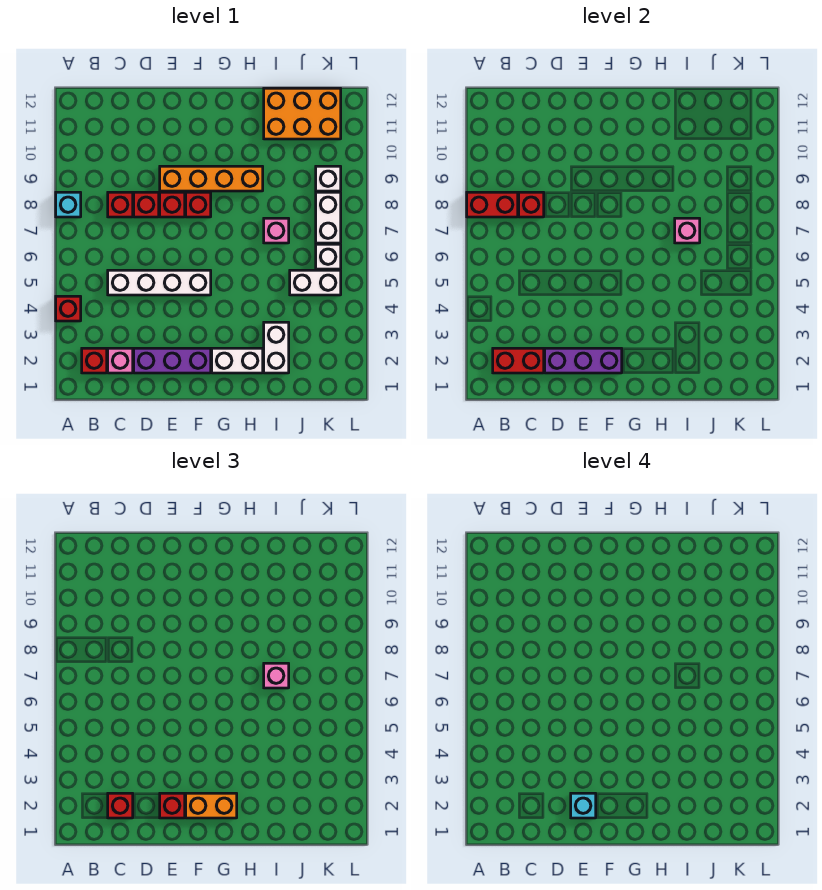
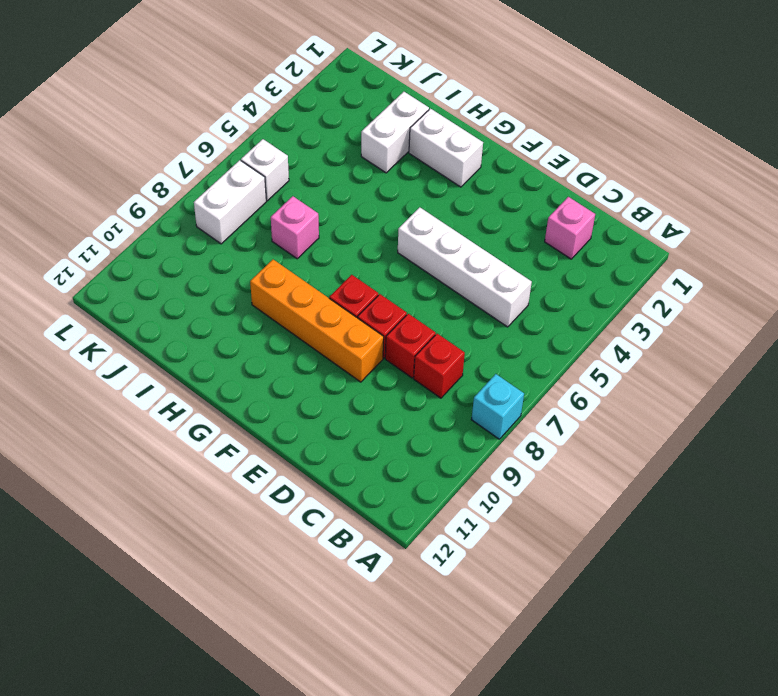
none -> red 1x1 brick [56,296,81,321]
none -> red 1x1 brick [82,348,107,373]
none -> purple 1x3 brick [134,348,211,373]

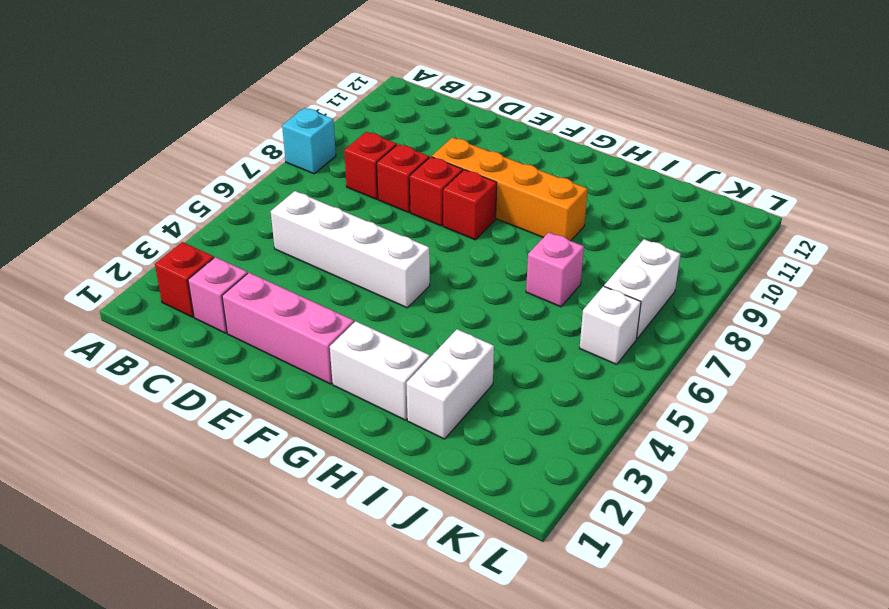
pink 1x3 brick [222,273,354,384] -> purple 1x3 brick [134,348,211,373]
none -> red 1x1 brick [56,296,81,321]
none -> orange 2x3 brick [264,88,341,139]
none -> white 1x2 brick [290,270,341,295]

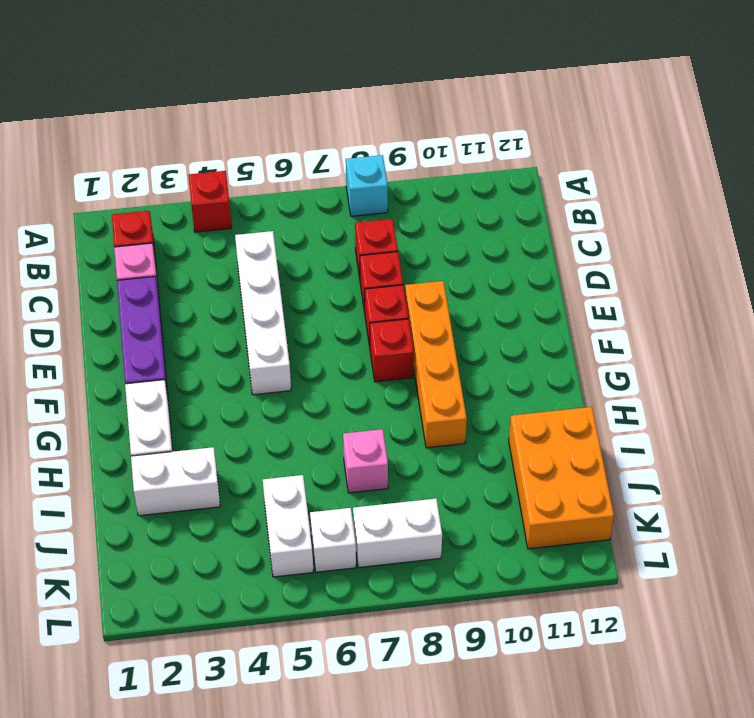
none -> white 1x1 brick [316,166,341,191]
none -> red 1x2 brick [467,192,518,217]
none -> red 1x2 brick [493,348,544,373]

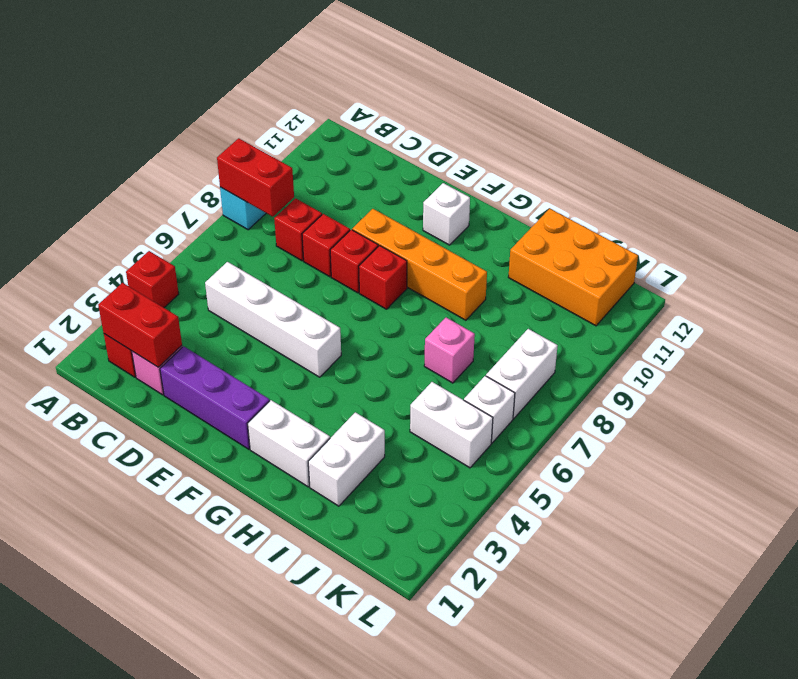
white 1x1 brick [423,183,470,245] -> white 1x1 brick moved to [316,166,341,191]
none -> red 1x1 brick [519,192,544,217]
none -> purple 1x3 brick [545,348,622,373]
none -> pink 1x1 brick [675,218,700,243]

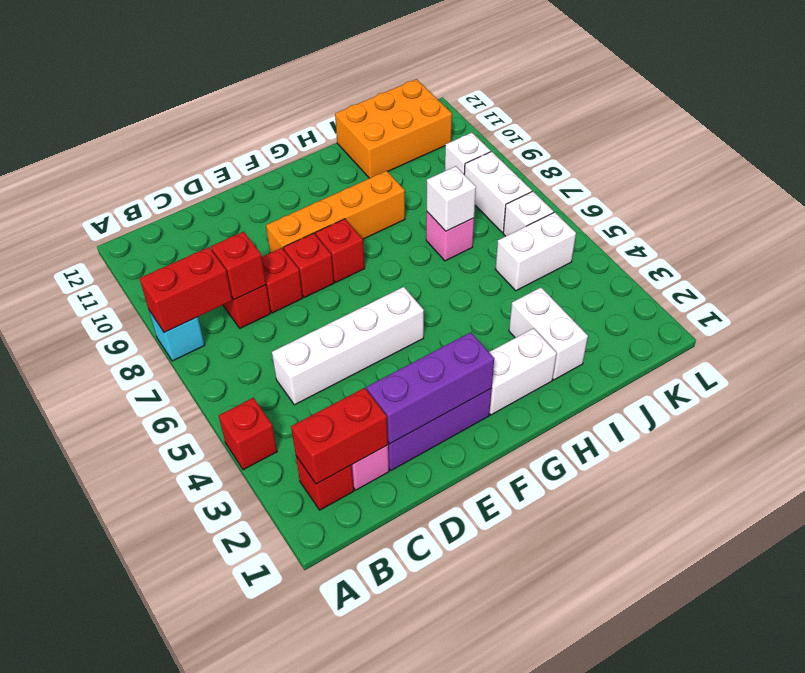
white 1x1 brick [427,166,476,231] -> pink 1x1 brick [675,218,700,243]
none -> red 1x1 brick [108,793,133,818]
none -> red 1x1 brick [160,793,185,818]
none -> orange 1x2 brick [186,793,237,818]

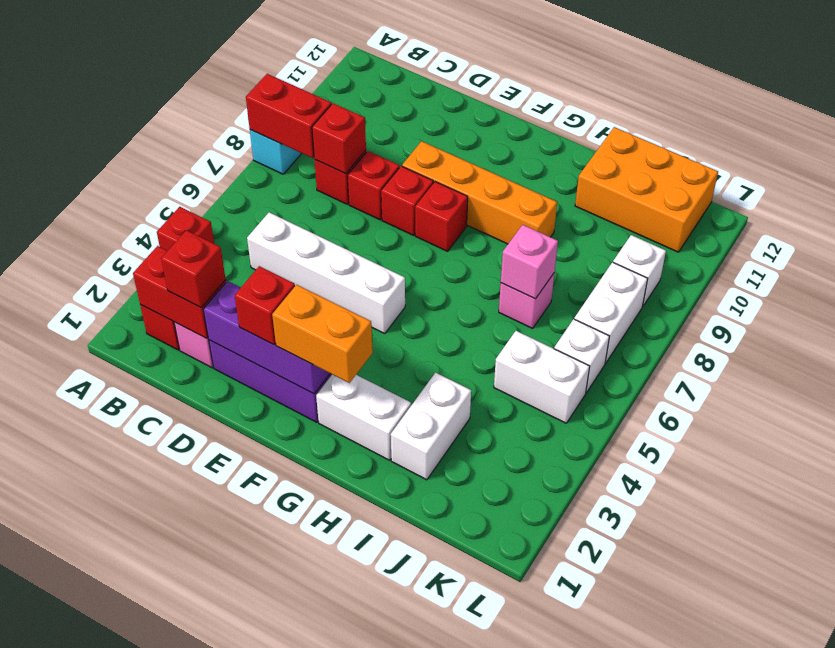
none -> pink 1x1 brick [264,663,289,688]
none -> cyan 1x1 brick [571,793,596,818]

